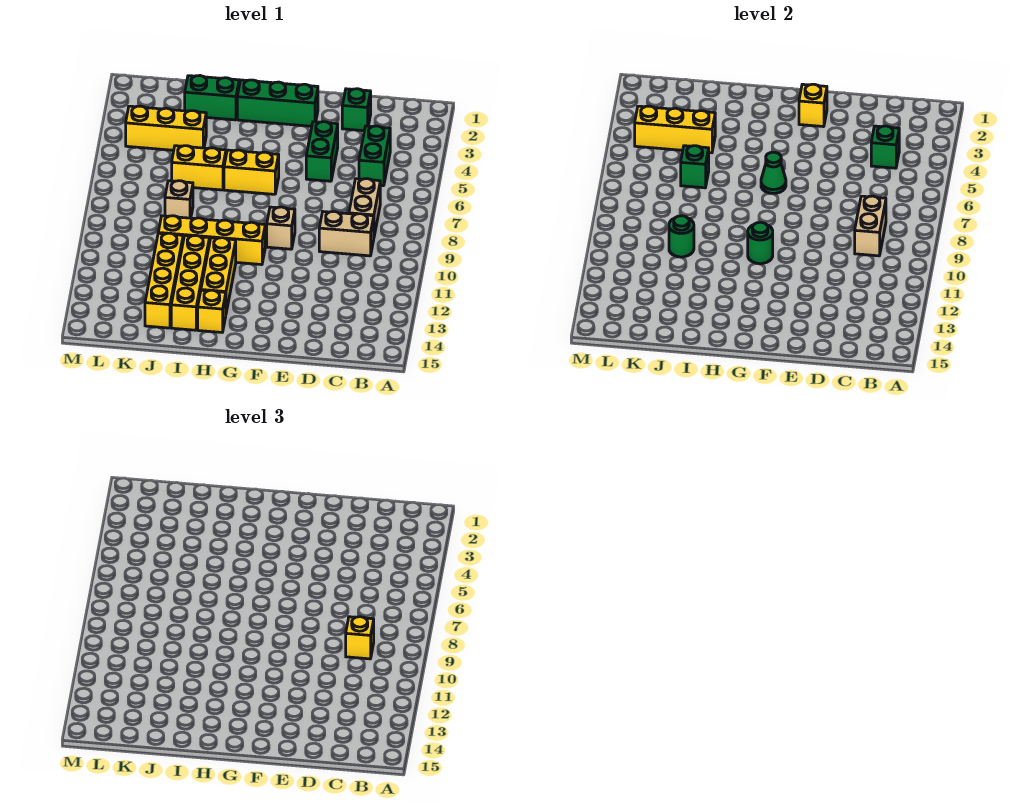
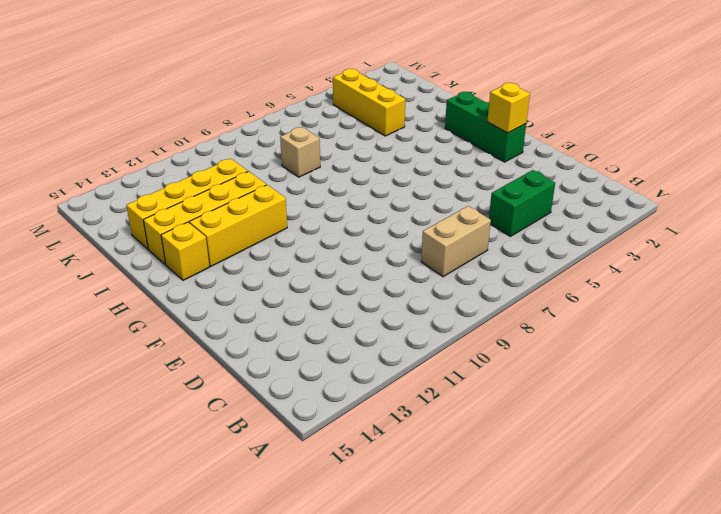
none -> tan 1x2 brick [319,211,374,256]
none -> green 1x1 brick [342,89,371,131]
none -> green 1x2 brick [306,122,338,181]

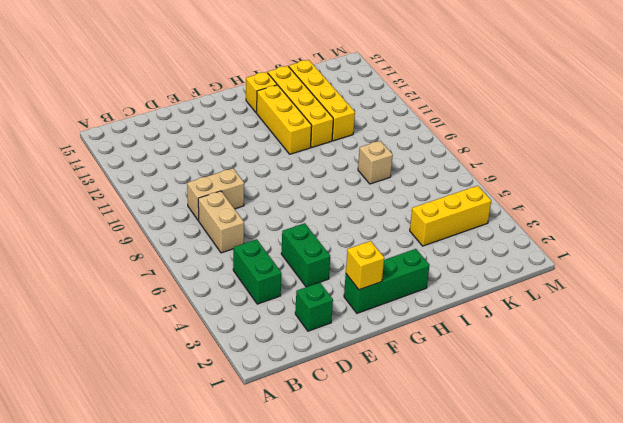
none -> tan 1x1 brick [267,207,295,249]
none -> yellow 1x2 brick [224,150,279,194]
none -> yellow 1x4 brick [158,216,265,265]

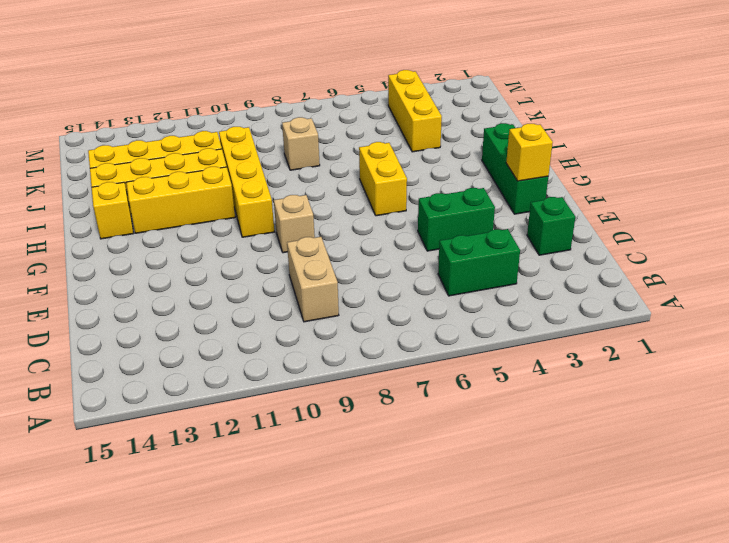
none -> tan 1x2 brick [349,179,380,236]
none -> green 1x2 brick [185,76,239,120]
none -> yellow 1x2 brick [172,146,226,190]

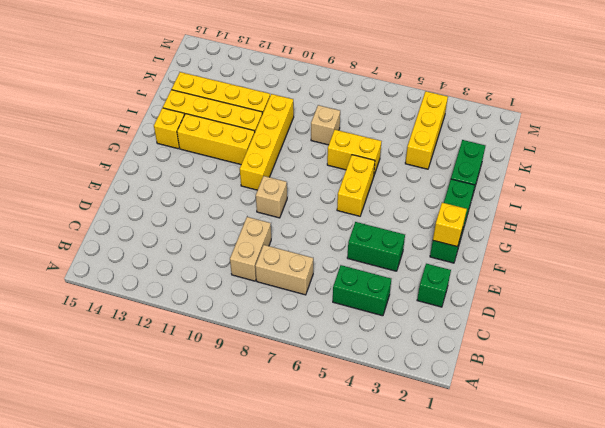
yellow 1x2 brick [327,130,382,175] -> yellow 1x2 brick turned to [172,146,226,190]
none -> green 1x1 brick [871,126,899,168]
none -> tan 1x2 brick [855,196,886,256]
none -> green 1x1 cone [761,152,786,193]

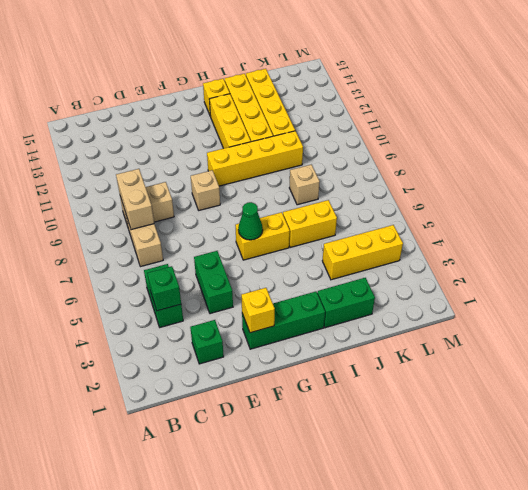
none -> green 1x1 round brick [748,222,773,264]
none -> yellow 1x3 brick [635,106,715,153]
none -> green 1x1 brick [681,146,709,188]

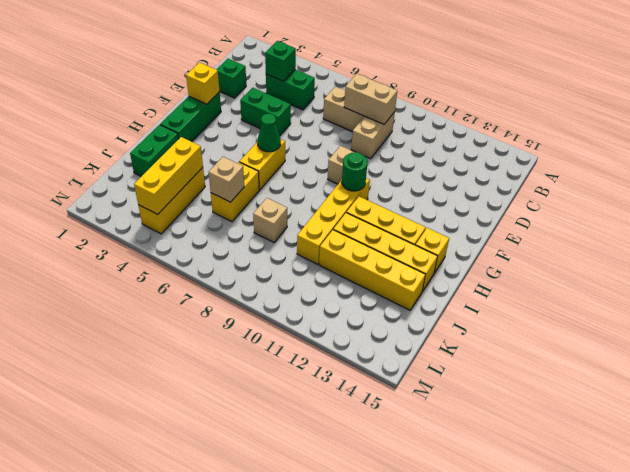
tan 1x1 brick [208,157,244,202] -> green 1x1 brick [681,146,709,188]
none -> green 1x1 round brick [669,216,694,257]
none -> yellow 1x1 brick [346,617,374,659]

